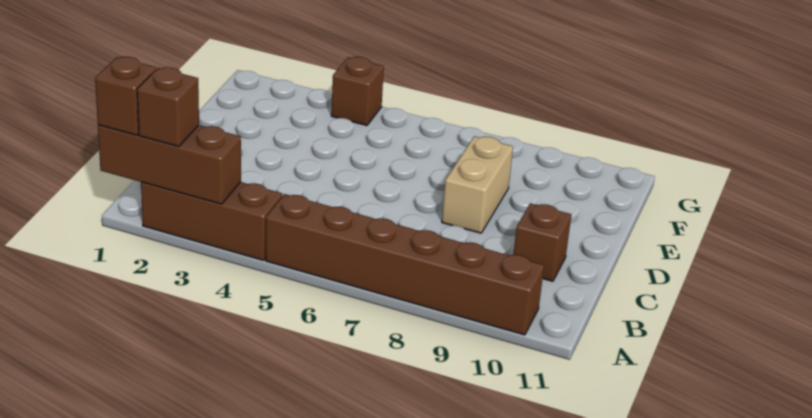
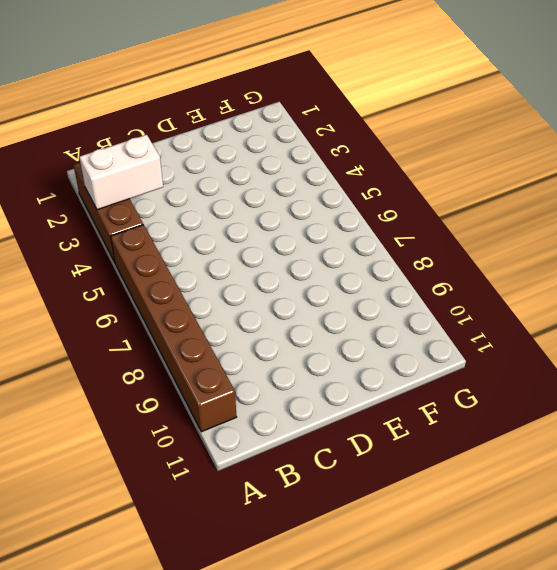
white 1x2 brick [79,135,163,210] -> brown 1x3 brick [98,125,241,204]
none -> brown 1x1 brick [513,203,571,281]
none -> tan 1x2 brick [442,136,513,233]

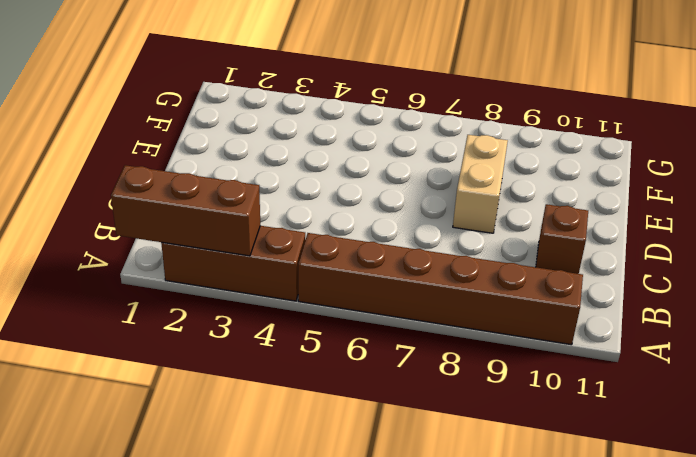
none -> brown 1x1 brick [331,57,384,126]
none -> brown 1x1 brick [95,57,156,135]

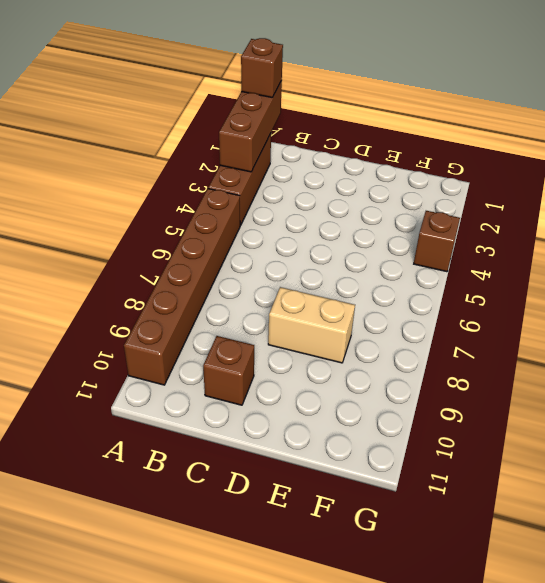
none -> brown 1x1 brick [137,67,199,147]

